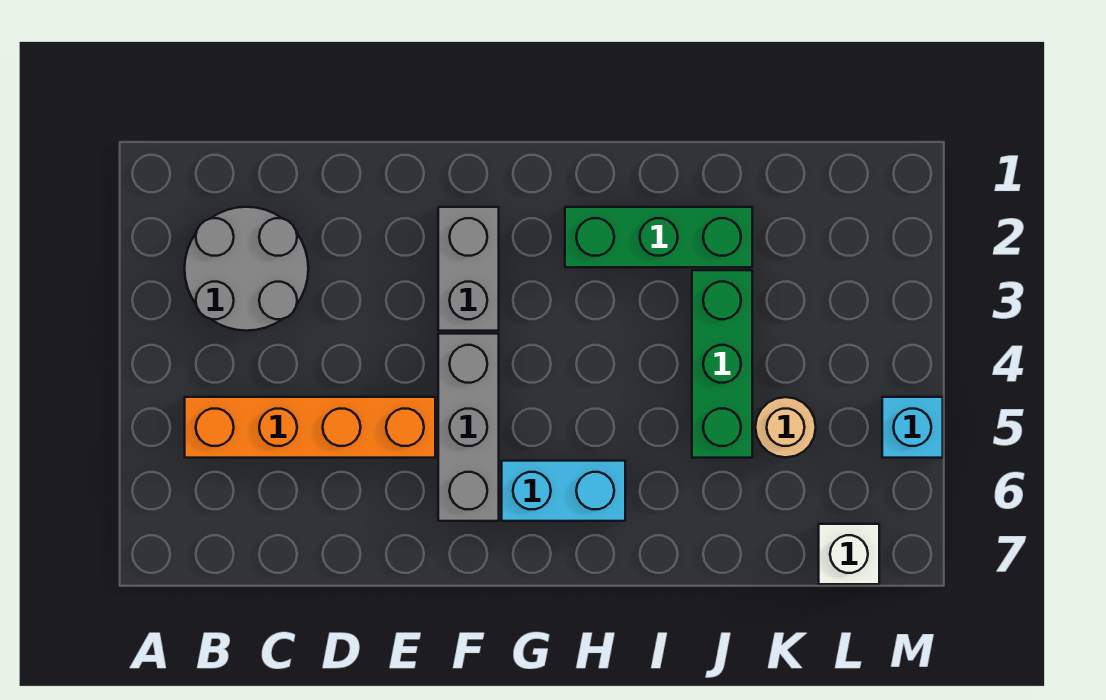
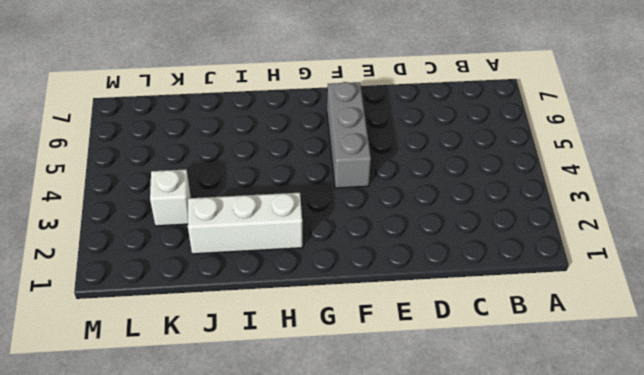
white 1x3 brick [188,193,303,254] -> green 1x3 brick [565,207,752,267]
white 1x1 brick [150,169,191,226] -> white 1x1 brick moved to [819,524,879,584]
none -> grey 2x2 round brick [185,207,308,331]
none -> orange 1x4 brick [185,397,435,458]

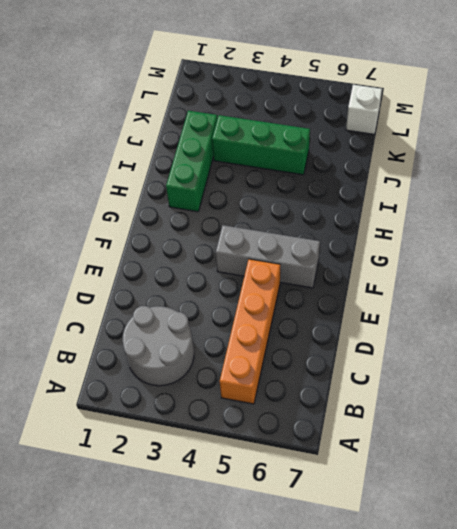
none -> grey 1x2 brick [438,207,499,331]
none -> cyan 1x2 brick [502,461,625,521]

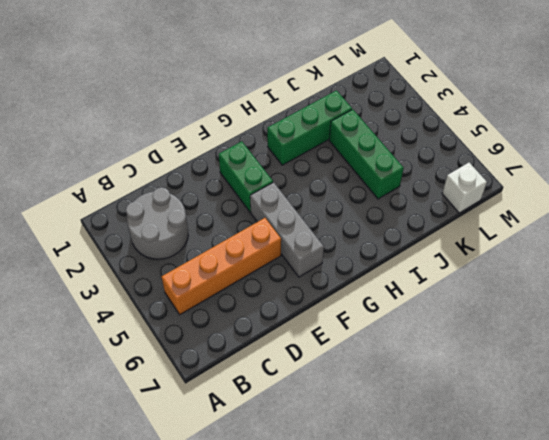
green 1x2 brick [219,141,273,212] -> grey 1x2 brick [438,207,499,331]
none -> cyan 1x2 brick [502,461,625,521]
none -> tan 1x1 round brick [755,397,816,457]

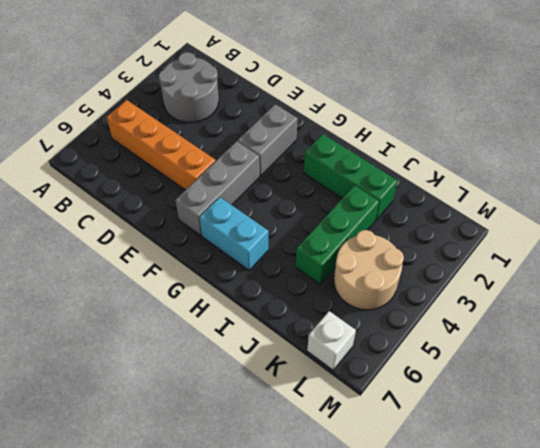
tan 2x2 round brick [334,230,404,310] -> tan 1x1 round brick [755,397,816,457]
none -> cyan 1x1 brick [882,397,943,458]

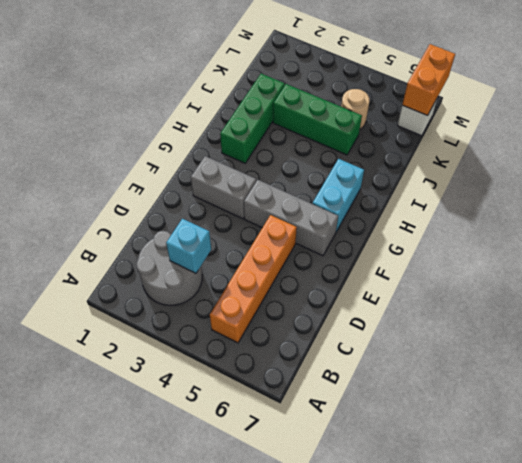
cyan 1x1 brick [166,219,211,273] -> cyan 1x1 brick moved to [882,397,943,458]
orange 1x2 brick [402,44,455,116] -> none

